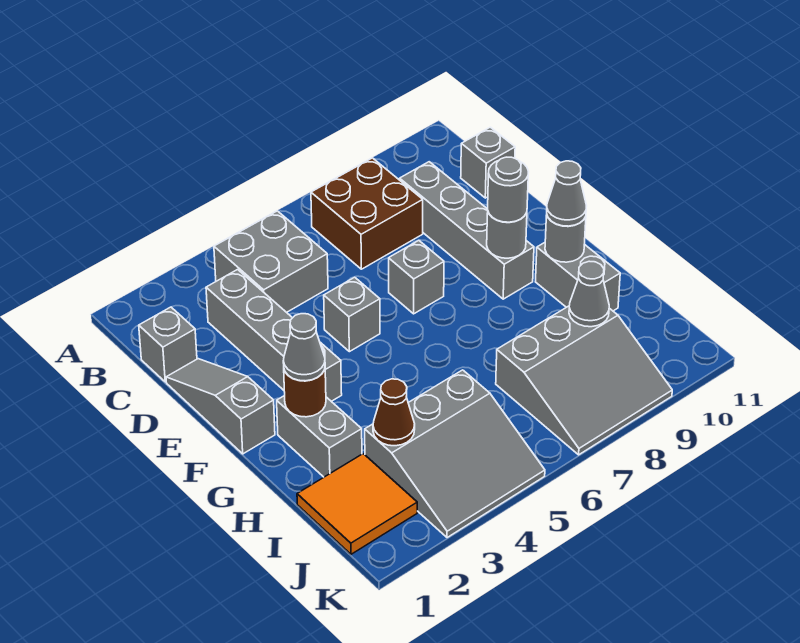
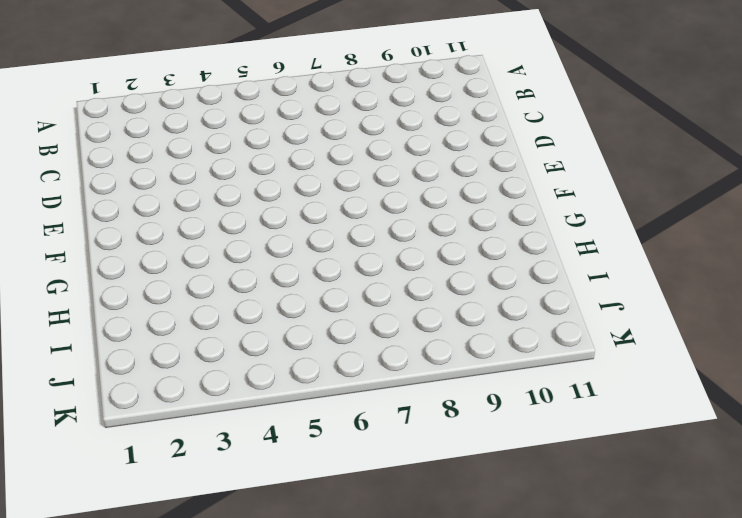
none -> grey 2x2 brick [214,211,328,312]
none -> brown 2x2 brick [311,158,423,269]
none -> grey 1x1 brick [139,307,197,382]

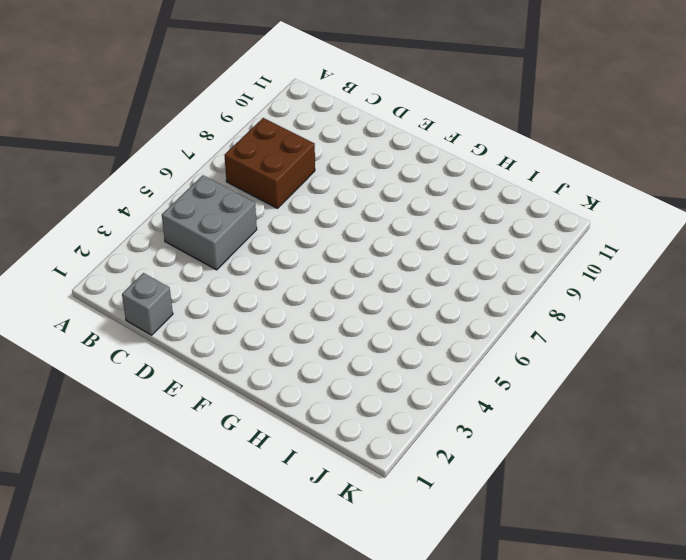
none -> grey 1x4 brick [206,270,342,401]
none -> grey 1x4 brick [400,162,534,299]
none -> grey 1x1 brick [461,127,515,198]

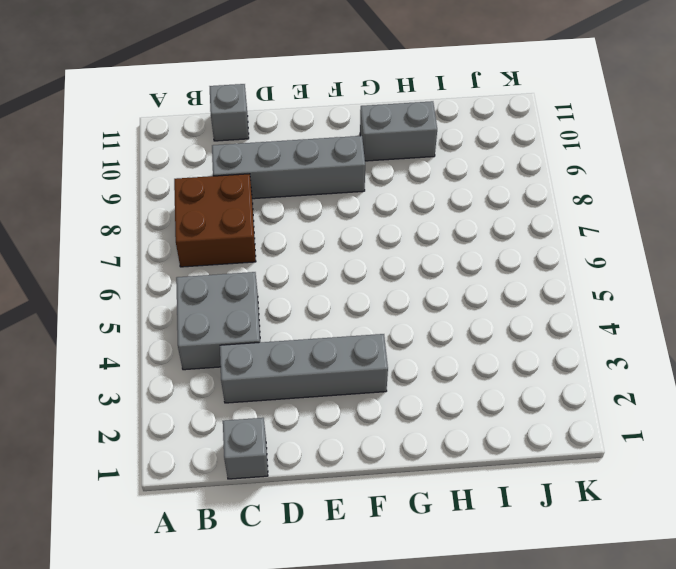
none -> grey 1x3 slope [166,359,275,454]
none -> grey 1x1 brick [324,277,380,352]
none -> grey 1x1 brick [389,240,444,314]

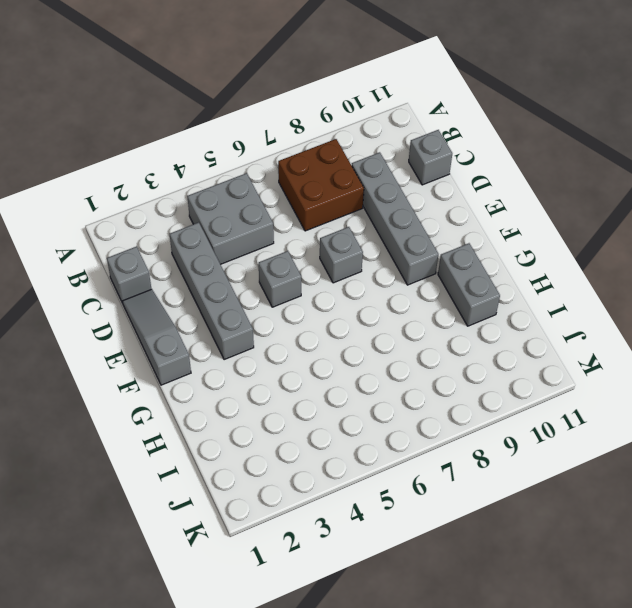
none -> grey 1x2 brick [277,396,362,477]
none -> orange 2x2 tile [297,454,417,554]
none -> grey 3x3 slope [365,370,545,538]

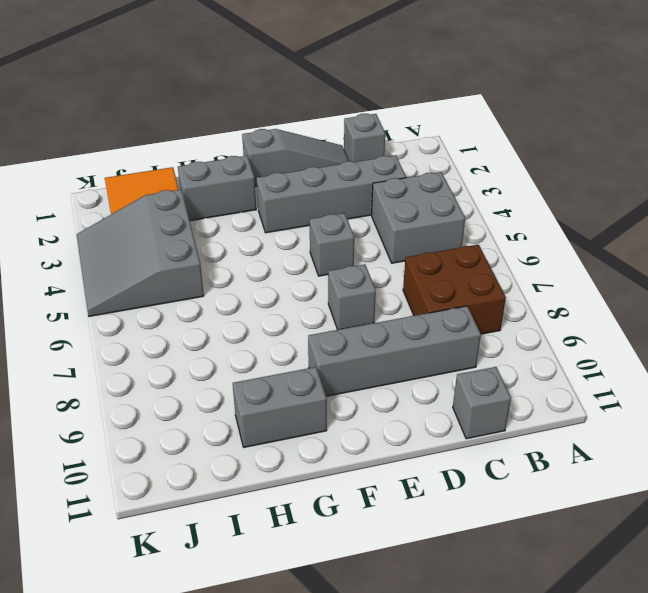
none -> grey 3x3 slope [496,306,672,455]
none -> grey 1x1 round brick [487,212,527,258]
none -> brown 1x1 round brick [284,370,326,417]

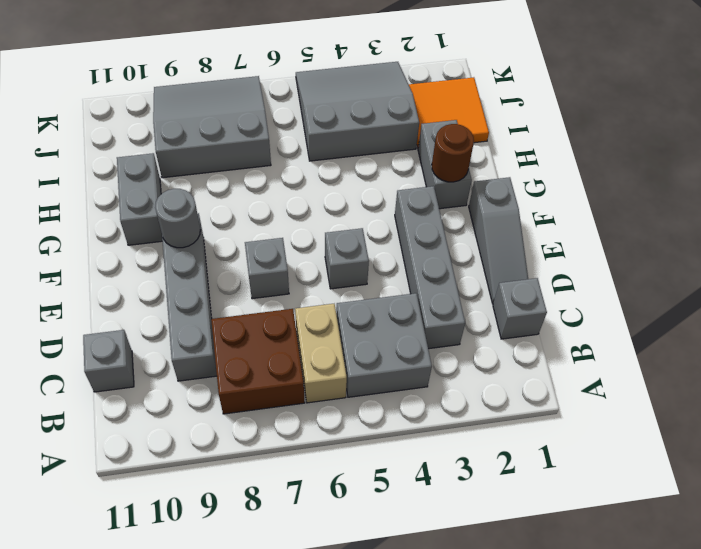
tan 1x2 brick [295,304,347,403] -> none
none -> grey 1x1 round brick [545,215,586,262]
none -> brown 1x1 cone [373,379,415,446]
none -> grey 1x1 cone [569,261,609,327]

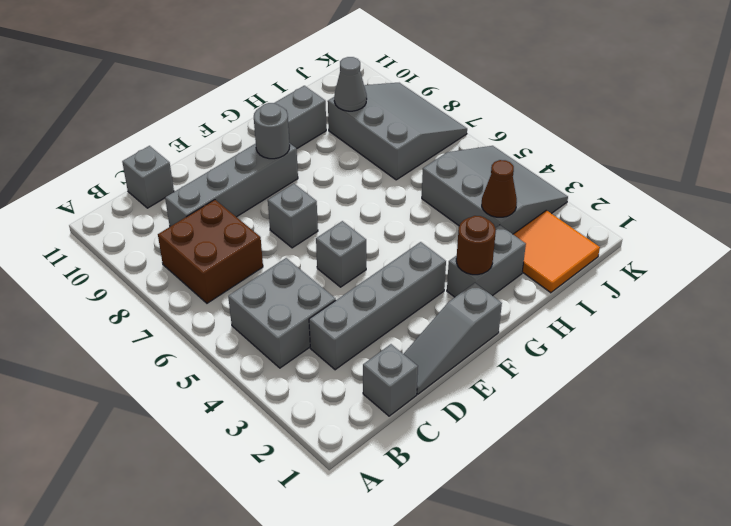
none -> grey 1x1 round brick [545,215,586,262]
none -> grey 1x1 round brick [488,157,529,222]
none -> grey 1x1 cone [283,314,325,381]

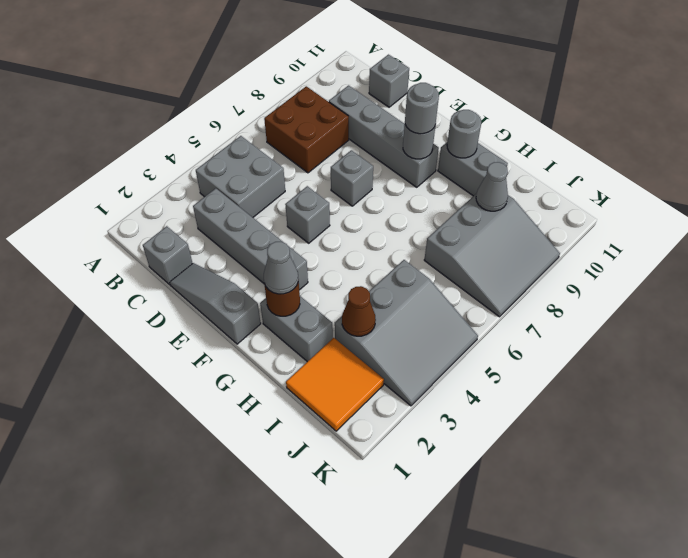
none -> grey 1x1 cone [547,161,587,226]

